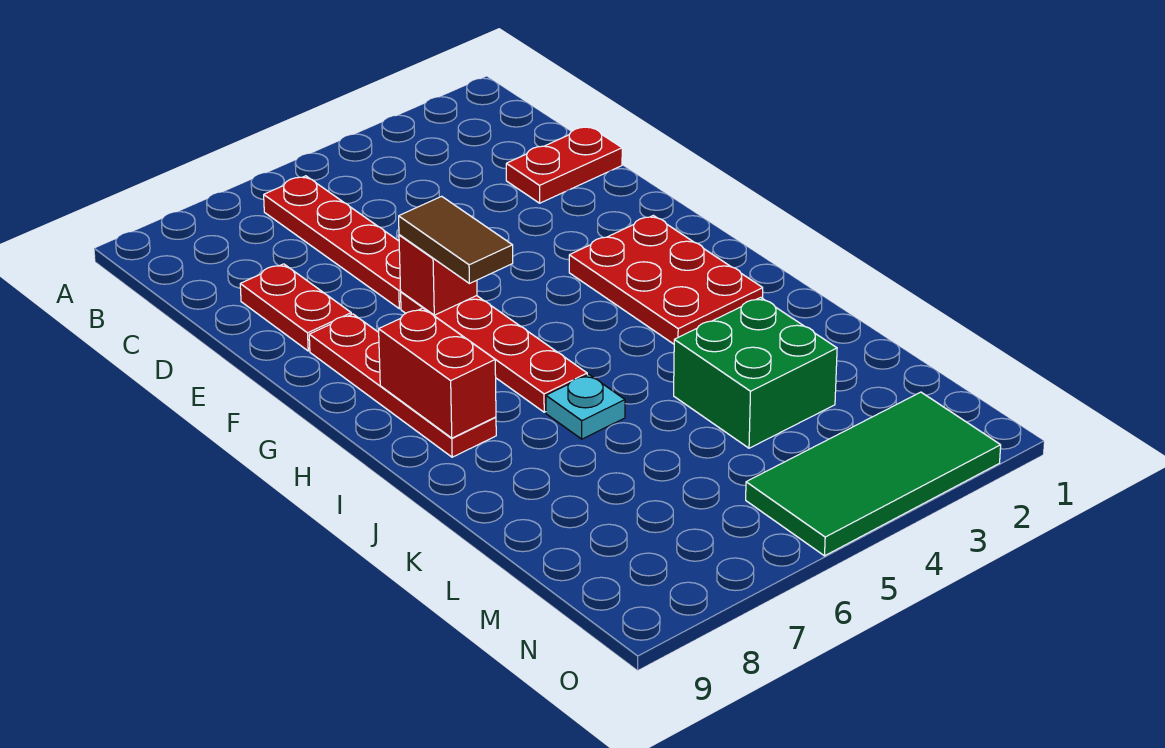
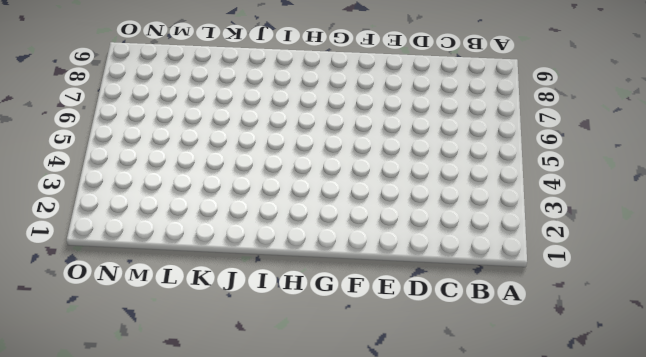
none -> red 1x4 plate [264,176,401,309]
none -> red 1x2 plate [506,126,622,203]
none -> red 1x2 plate [240,264,351,351]

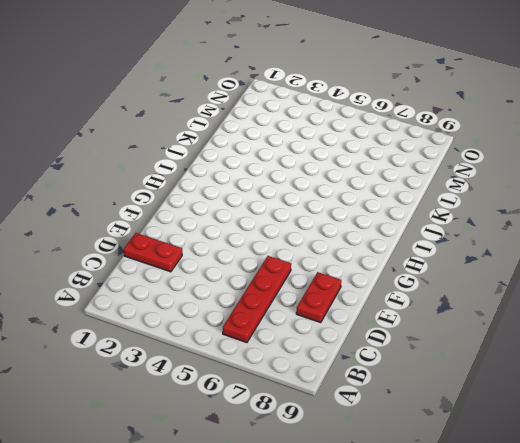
none -> red 1x4 plate [401,292,587,412]
none -> red 1x4 plate [309,314,496,457]
none -> red 2x3 plate [569,215,763,344]

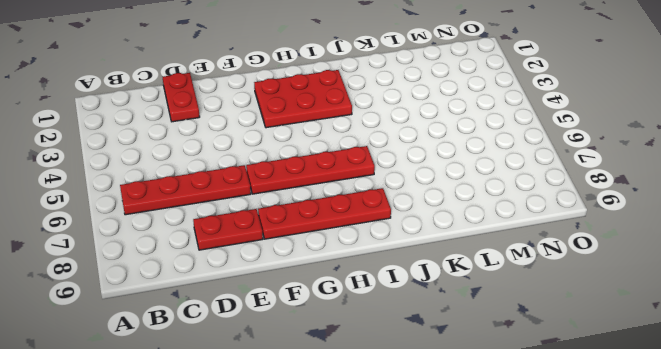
none -> cyan 1x1 plate [546,375,625,439]
none -> green 2x2 brick [674,297,837,448]
none -> green 2x4 tile [746,392,1001,556]

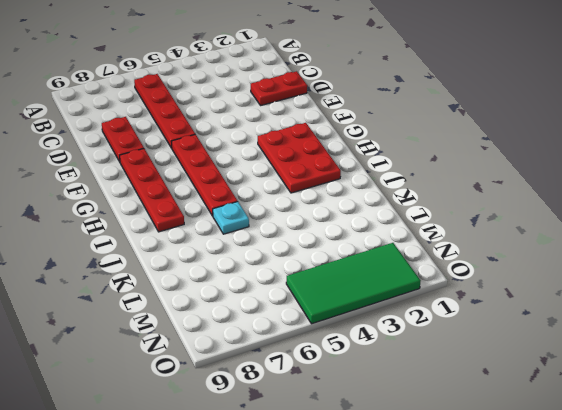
none -> green 2x2 brick [674,297,837,448]
none -> red 1x1 brick [399,235,477,315]
none -> red 1x2 brick [379,308,496,438]

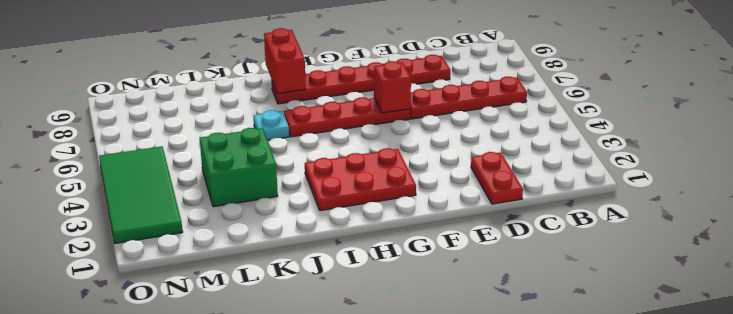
red 1x2 brick [264,28,306,94] -> red 1x2 brick turned to [379,308,496,438]
none -> brown 1x2 tile [399,196,513,284]

